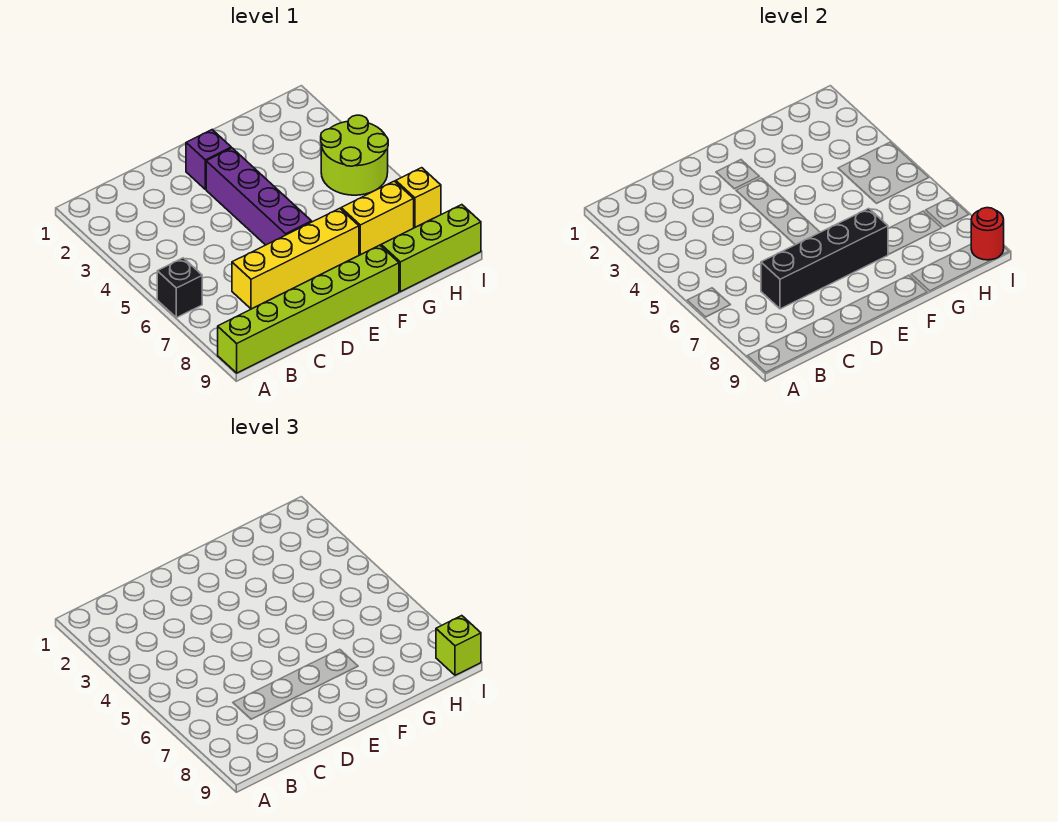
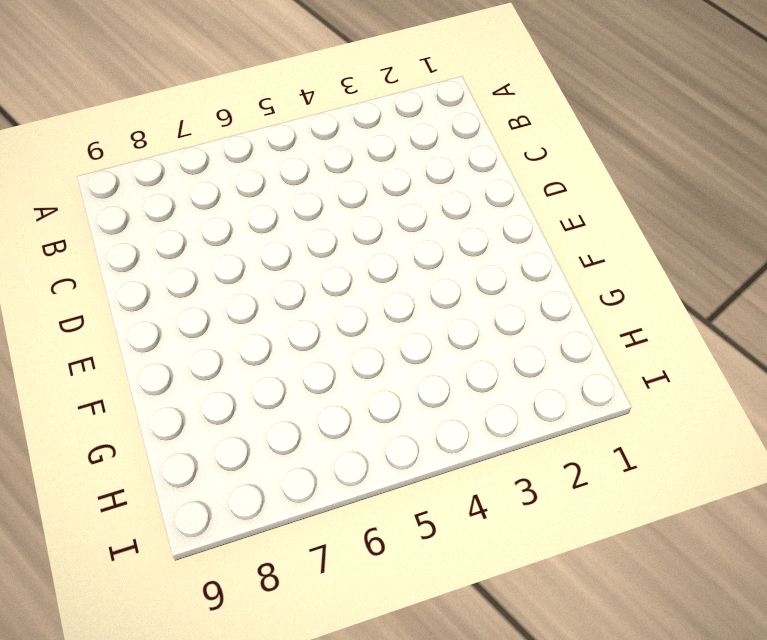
none -> black 1x1 brick [157,258,202,318]
none -> lime 1x6 brick [218,245,399,373]
none -> yellow 1x4 brick [232,208,359,309]

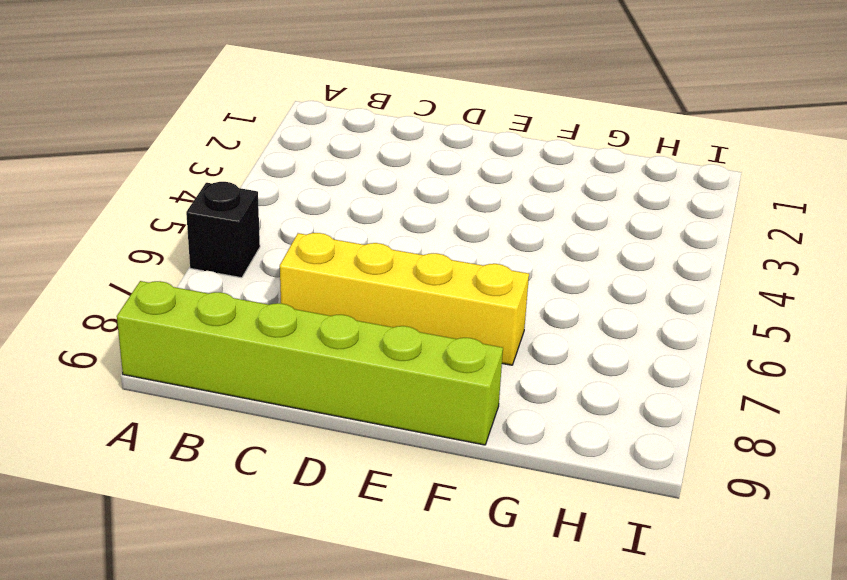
none -> purple 1x1 brick [186,130,231,189]
none -> purple 1x4 brick [206,148,312,245]
none -> yellow 1x2 brick [341,181,414,255]

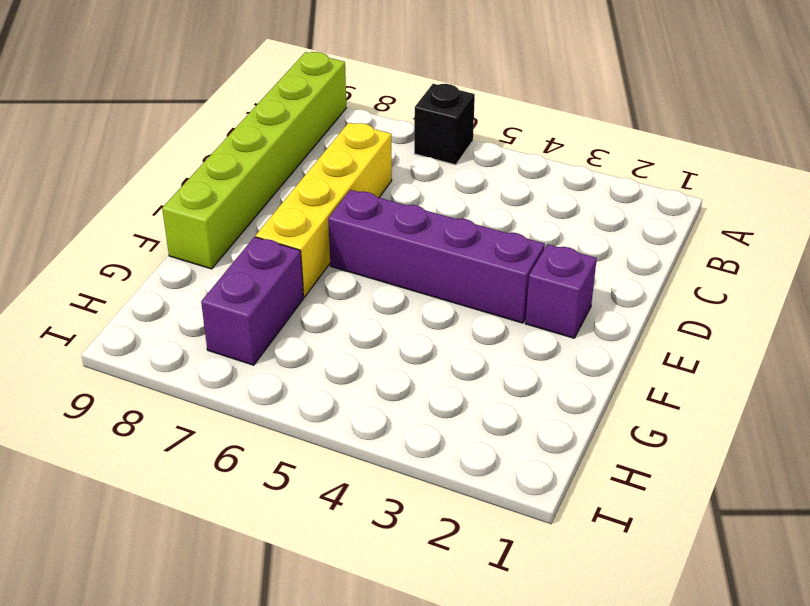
purple 1x2 brick [201,237,303,365] -> yellow 1x2 brick [341,181,414,255]
none -> lime 1x3 brick [381,205,481,292]
none -> lime 2x2 round brick [321,115,388,195]
none -> yellow 1x1 brick [396,168,441,227]

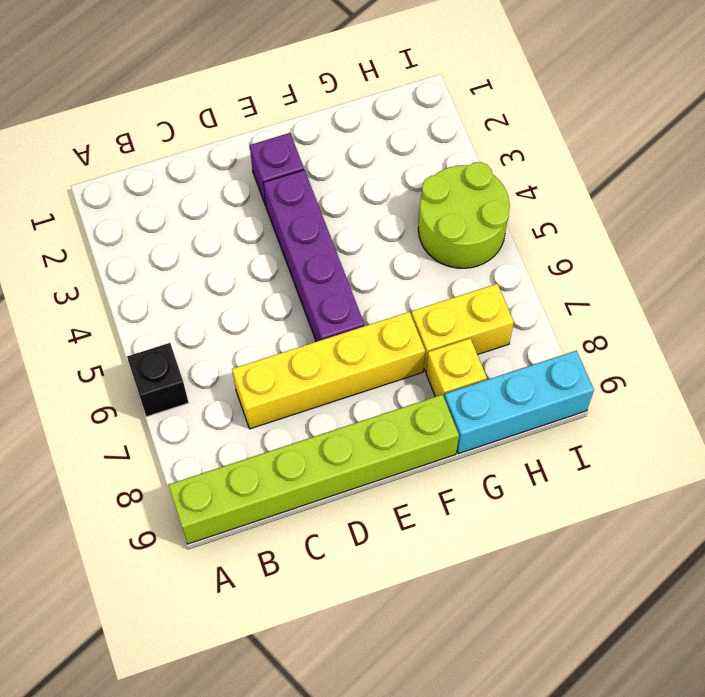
yellow 1x1 brick [426,338,487,397] -> yellow 1x1 brick moved to [396,168,441,227]
cyan 1x3 brick [444,351,594,454] -> lime 1x3 brick [381,205,481,292]
none -> black 1x4 brick [761,208,888,309]
none -> red 1x1 round brick [971,208,1004,260]
none -> lime 1x1 brick [436,616,481,675]

